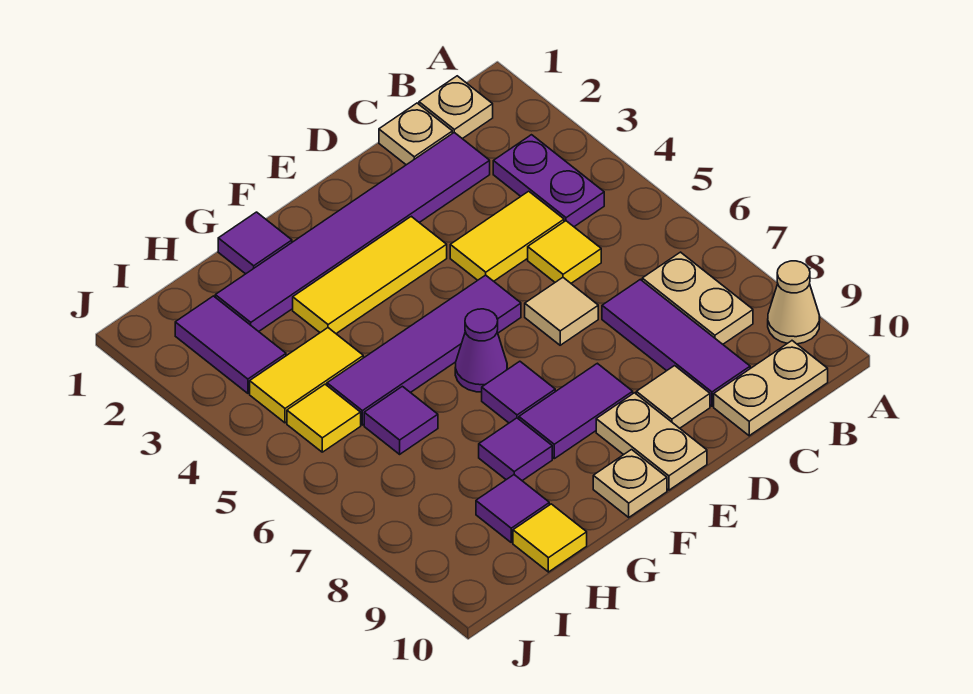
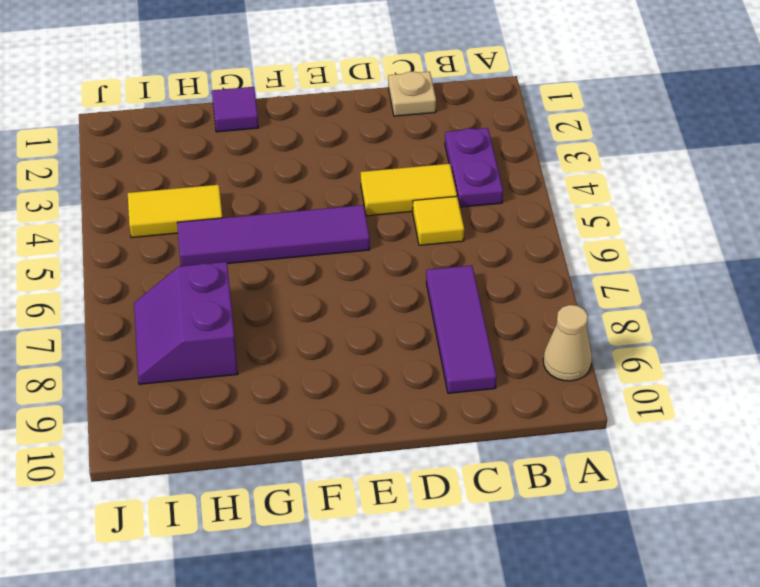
purple 2x2 slope [134,262,238,384] -> none
none -> tan 1x1 plate [419,76,493,139]
none -> tan 1x2 plate [642,252,753,344]
none -> tan 1x2 plate [714,341,828,436]

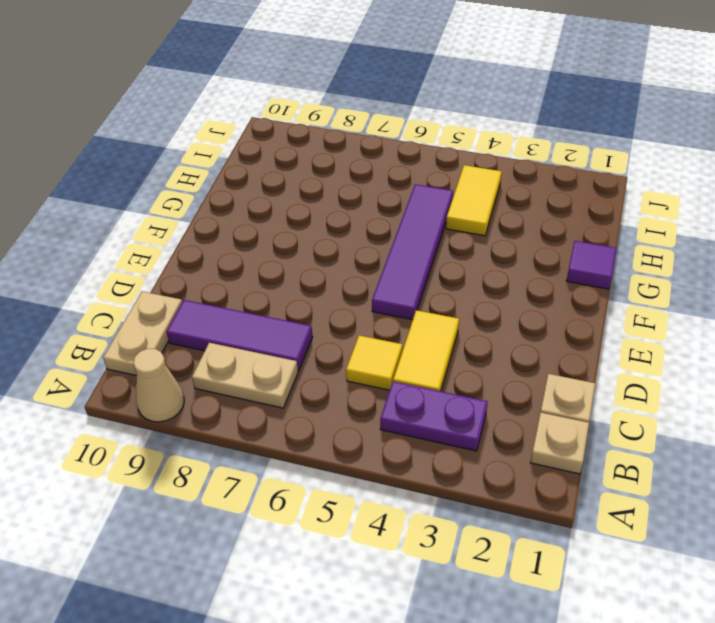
none -> purple 1x6 tile [215,133,490,331]
none -> tan 1x1 tile [525,278,598,345]
none -> tan 1x1 tile [636,366,710,428]

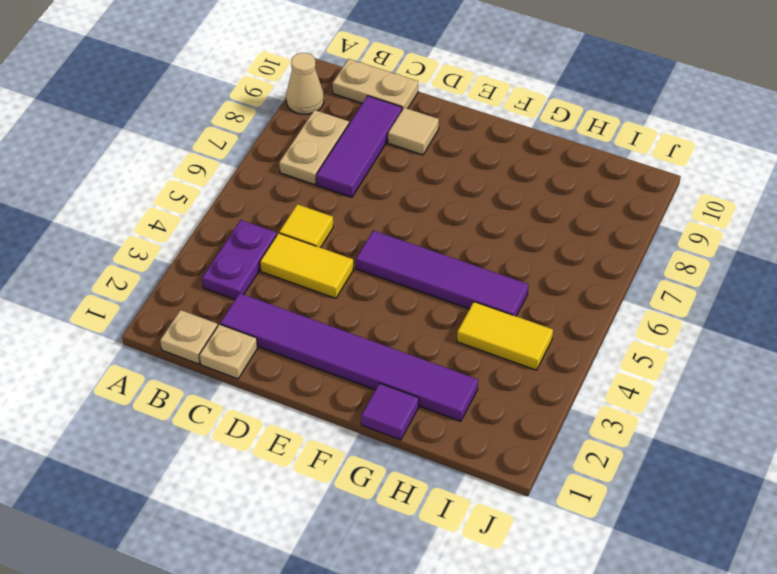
none -> tan 1x1 tile [525,278,598,345]
none -> yellow 1x3 tile [293,216,447,334]
none -> purple 1x2 tile [519,363,633,459]

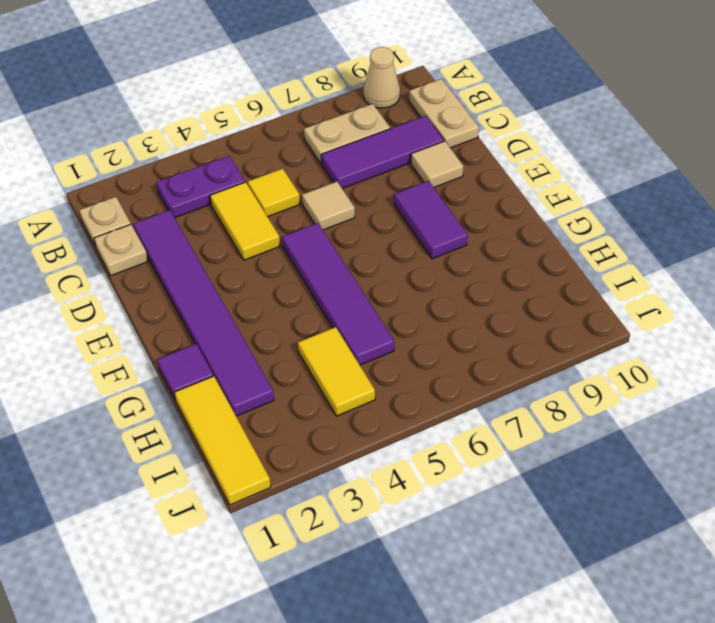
yellow 1x3 tile [174,376,271,505] -> yellow 1x3 tile moved to [293,216,447,334]
none -> tan 1x2 plate [596,393,707,490]
none -> purple 1x1 cone [455,309,507,392]
none -> purple 1x1 tile [482,361,555,423]

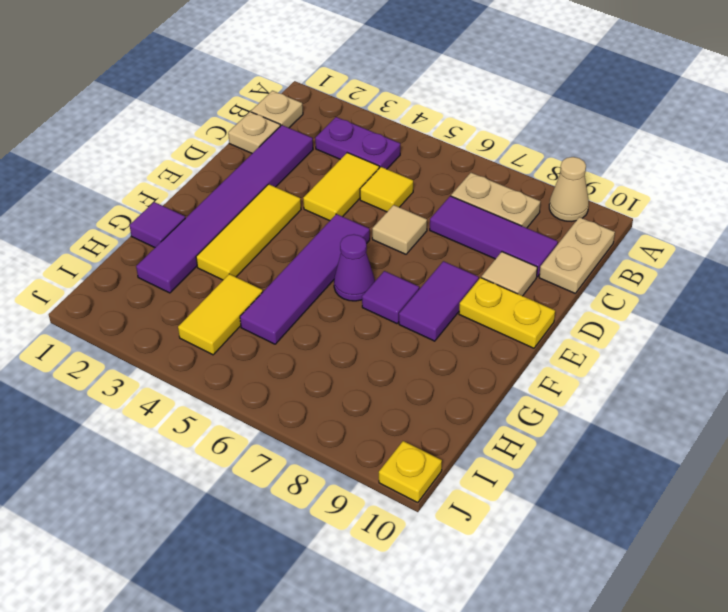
yellow 1x2 plate [459,278,555,348] -> tan 1x2 plate [596,393,707,490]
yellow 1x1 plate [379,441,442,502] -> none
none -> tan 1x1 plate [593,450,667,517]
none -> purple 1x1 tile [479,418,552,481]
none -> purple 1x1 tile [364,386,438,454]

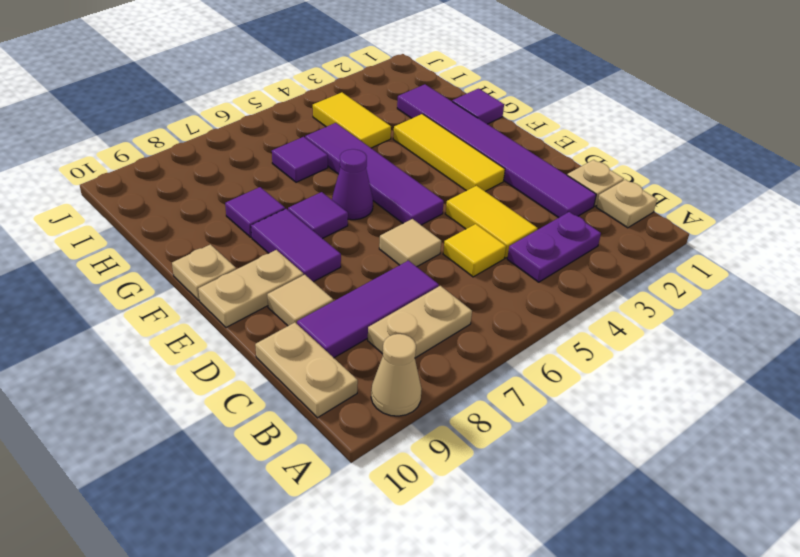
none -> purple 1x1 tile [476,475,549,542]
none -> yellow 1x1 tile [513,504,587,572]
none -> purple 1x2 tile [175,296,286,393]

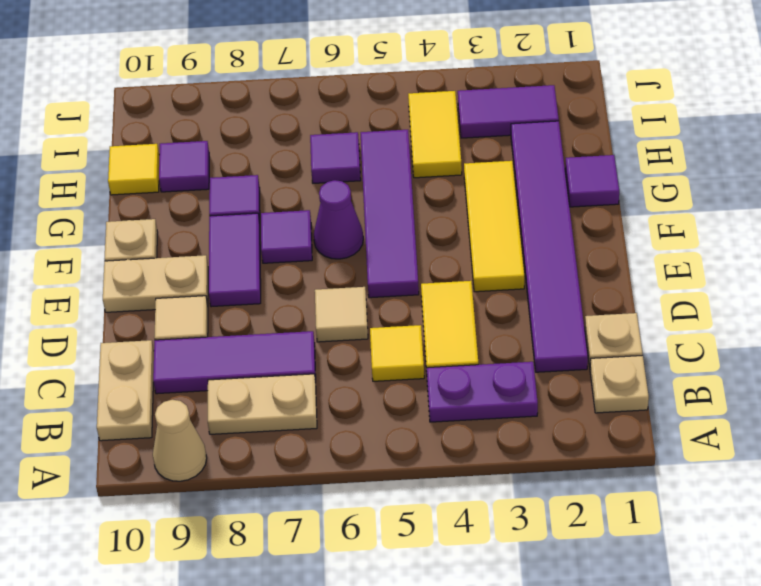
none -> yellow 1x1 tile [287,384,361,452]

